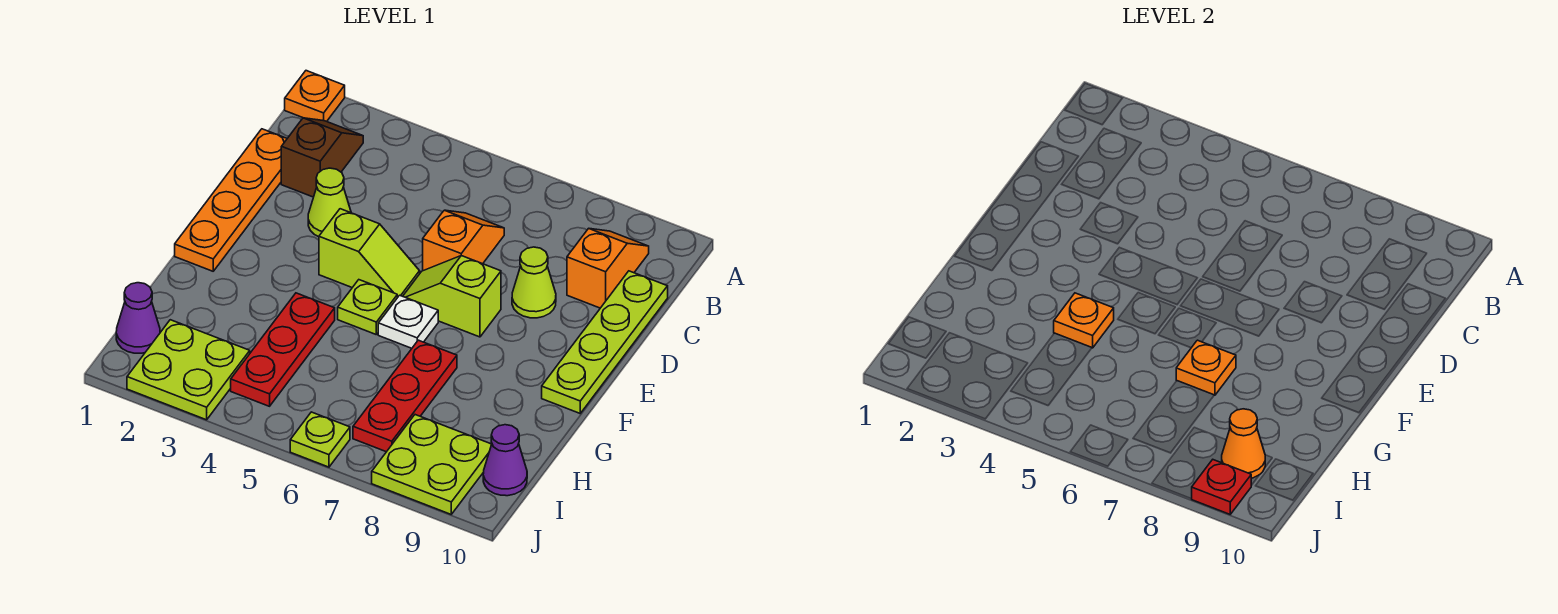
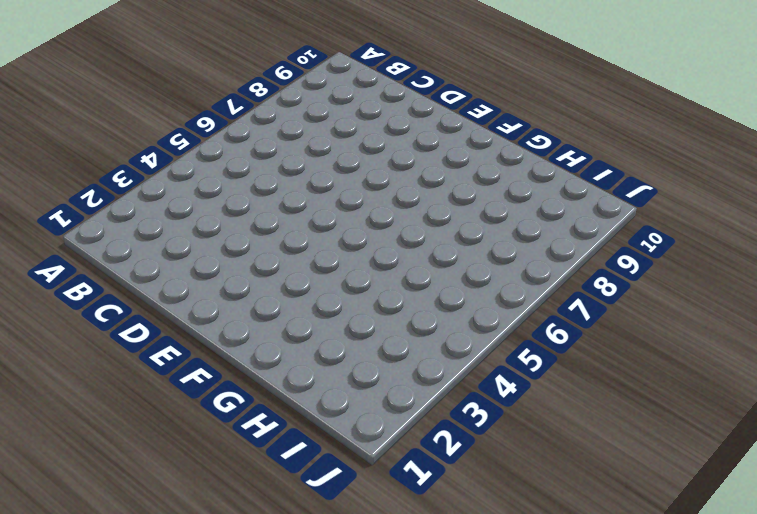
none -> orange 1x1 plate [285,71,345,121]
none -> brown 1x2 slope [281,118,363,197]
none -> orange 1x2 slope [567,228,649,308]

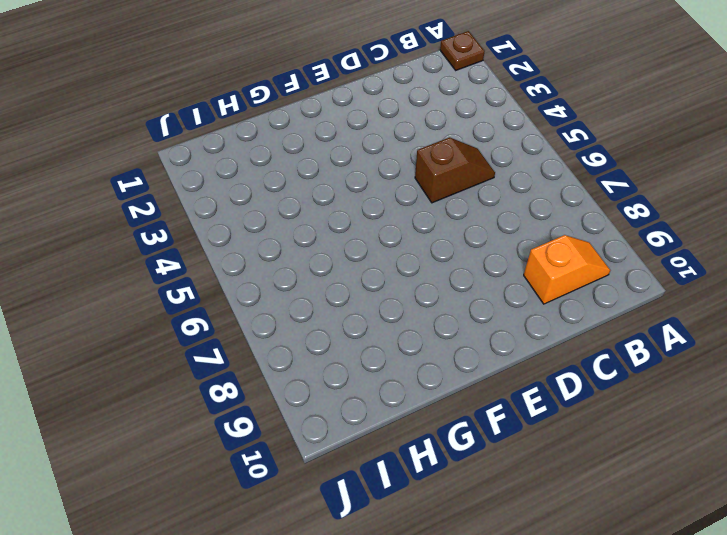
brown 1x1 plate [440,31,485,70] -> orange 1x1 plate [285,71,345,121]
brown 1x2 slope [415,137,495,203] -> brown 1x2 slope moved to [281,118,363,197]
none -> orange 1x4 plate [175,129,287,271]
none -> orange 1x2 slope [423,210,504,271]
none -> lime 1x4 plate [542,271,668,413]

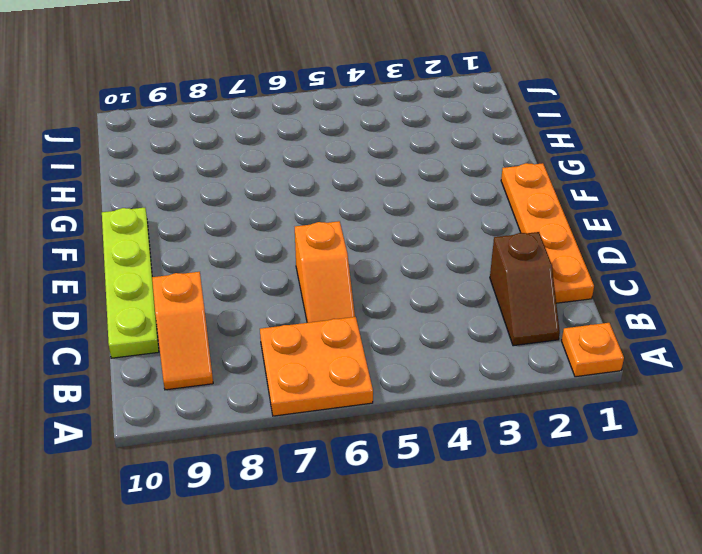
orange 2x2 plate [260,317,373,416] -> none
none -> lime 1x1 cone [308,168,351,237]
none -> lime 1x1 cone [512,247,556,318]
none -> lime 1x2 slope [319,209,420,297]

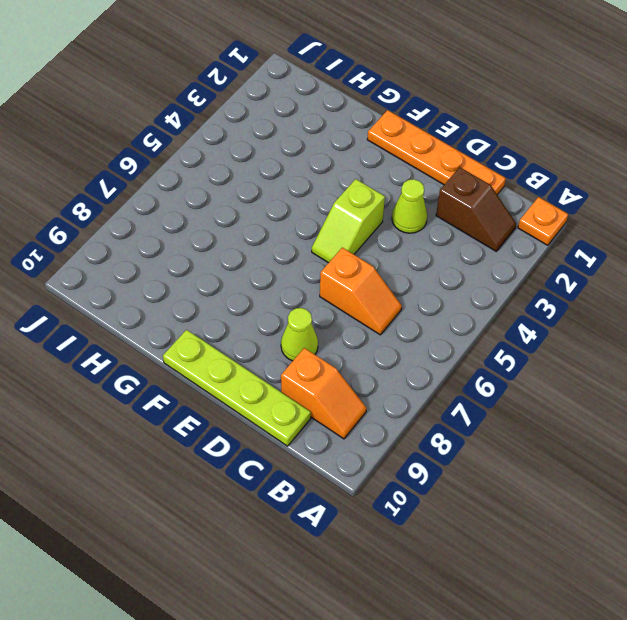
none -> lime 1x2 slope [403,256,501,337]
none -> lime 1x1 plate [338,280,397,334]
none -> white 1x1 plate [378,295,438,348]

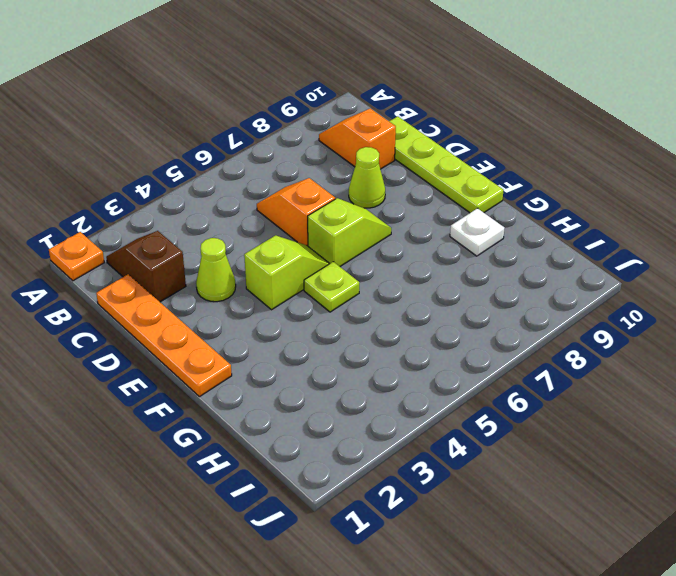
lime 1x2 slope [308,198,391,266] -> lime 1x2 slope turned to [403,256,501,337]
white 1x1 plate [450,208,504,256] -> white 1x1 plate moved to [378,295,438,348]
none -> red 1x3 plate [231,293,335,406]
none -> red 1x3 plate [353,340,457,452]
none -> purple 1x1 cone [116,283,160,353]

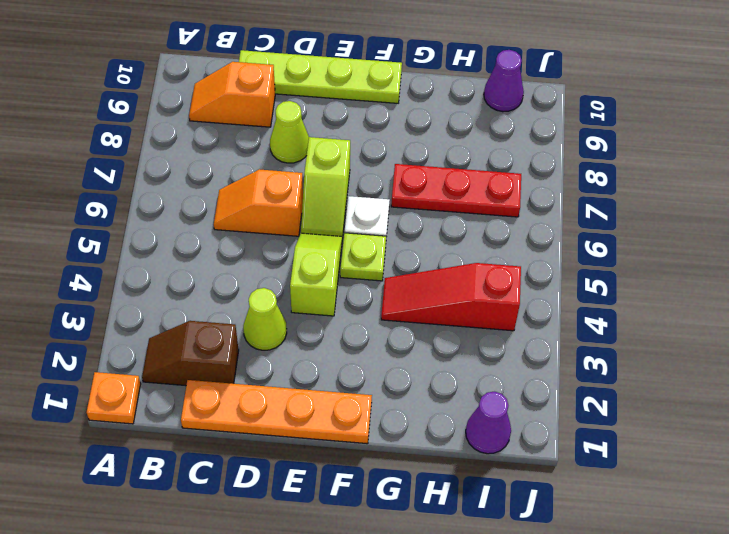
red 1x3 slope [381,263,521,331] -> red 1x3 plate [231,293,335,406]
none -> lime 2x2 plate [127,320,250,420]
none -> lime 2x2 plate [372,415,492,514]
none -> lime 1x1 plate [290,412,350,467]

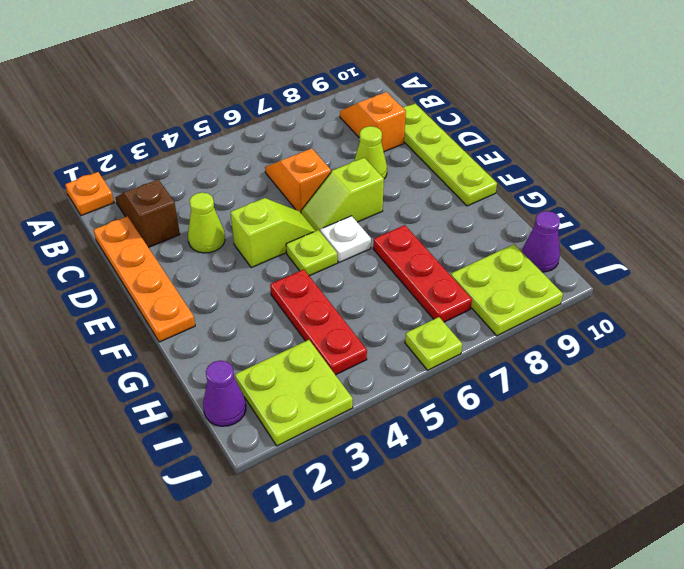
none -> orange 1x1 plate [1054,293,1114,348]
none -> orange 1x1 plate [1176,340,1236,395]
none -> orange 1x1 cone [1222,409,1265,478]

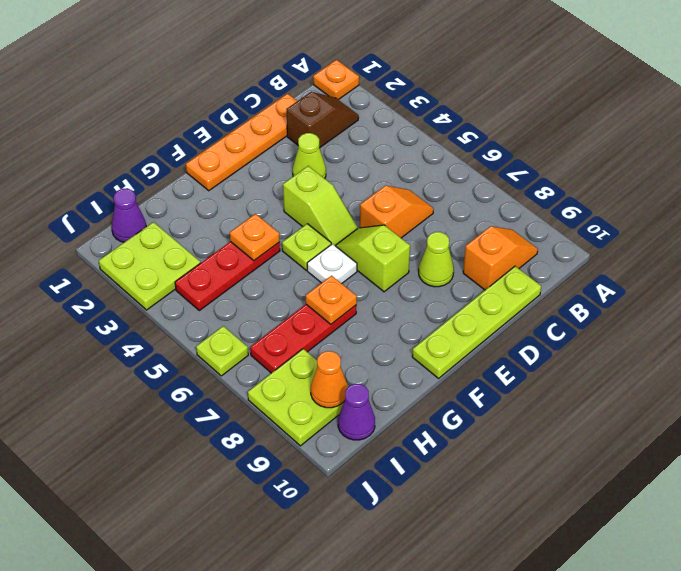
none -> red 1x1 plate [1192,460,1251,514]

